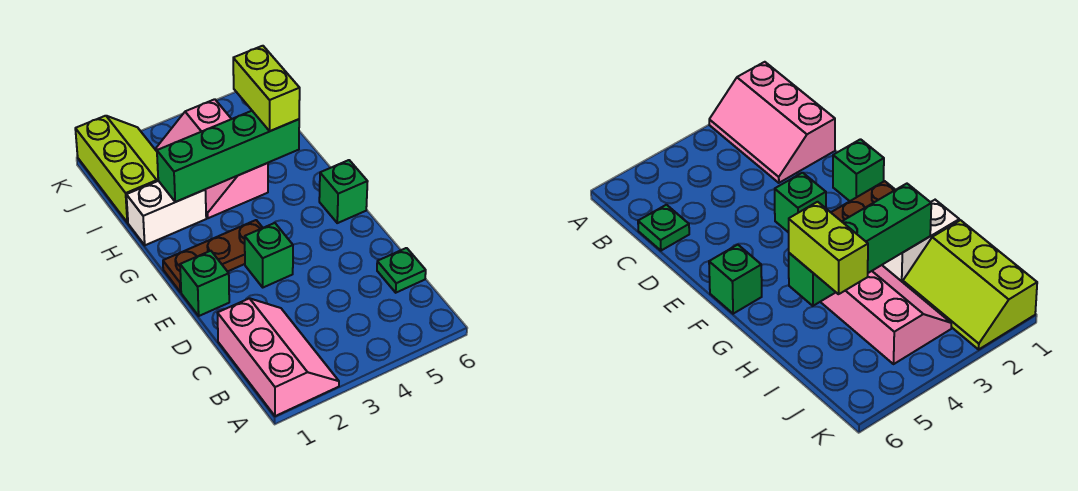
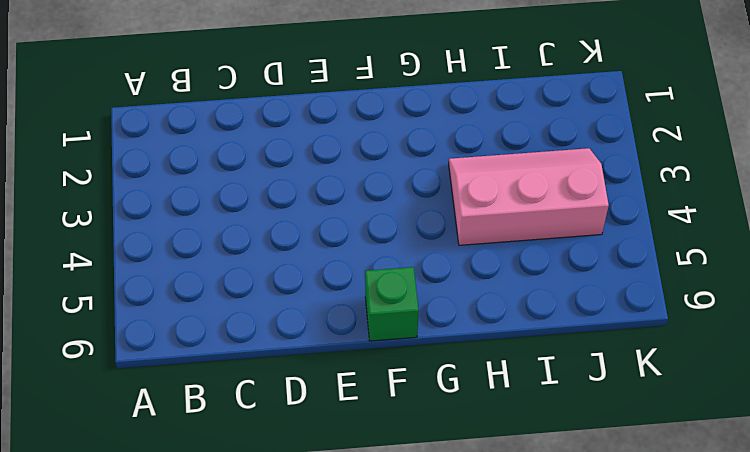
none -> pink 2x3 slope [217,298,339,416]
none -> green 1x1 plate [377,248,426,293]

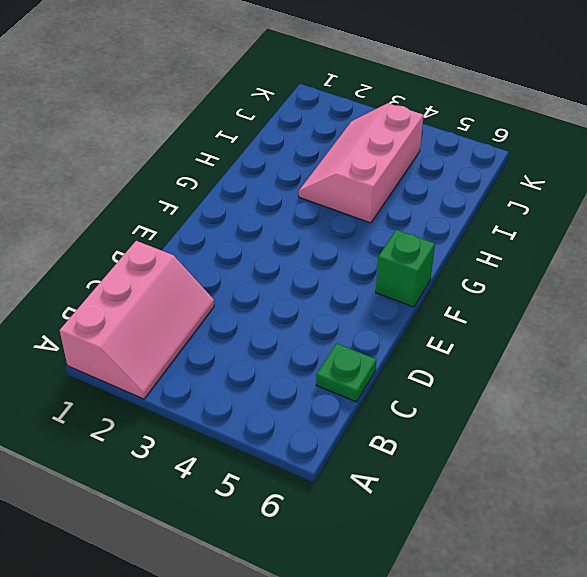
none -> green 1x1 brick [180,251,229,316]
none -> green 1x1 brick [245,223,293,287]

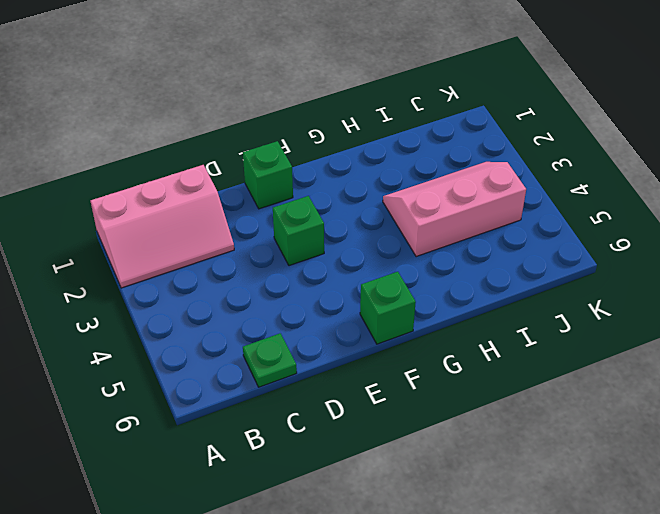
none -> brown 1x3 plate [163,220,263,292]
none -> white 1x2 brick [126,181,206,245]

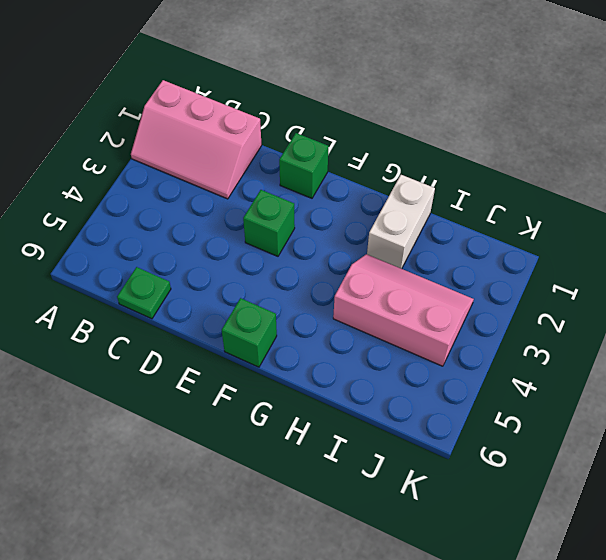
none -> brown 1x3 plate [163,220,263,292]
none -> lime 2x3 slope [75,116,158,223]

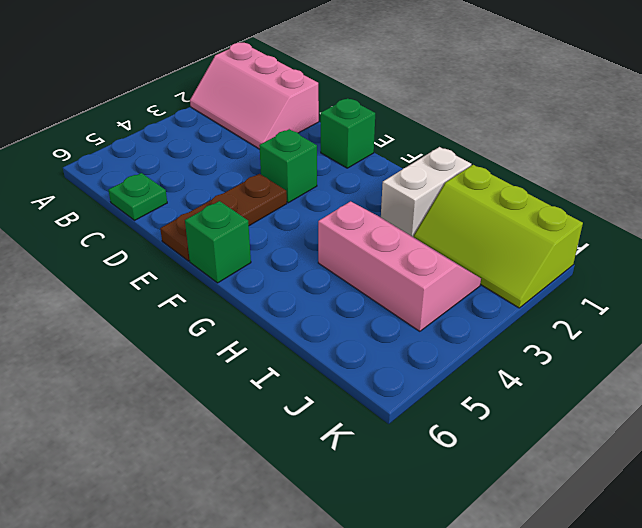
brown 1x3 plate [160,174,287,261] -> brown 1x3 plate moved to [163,220,263,292]
none -> green 1x4 brick [157,111,299,202]
none -> lime 1x2 brick [233,46,300,131]

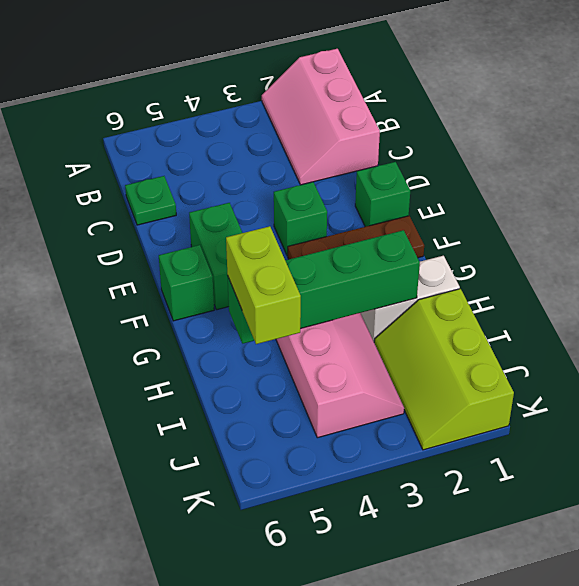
green 1x2 brick [189,203,242,310] -> none

